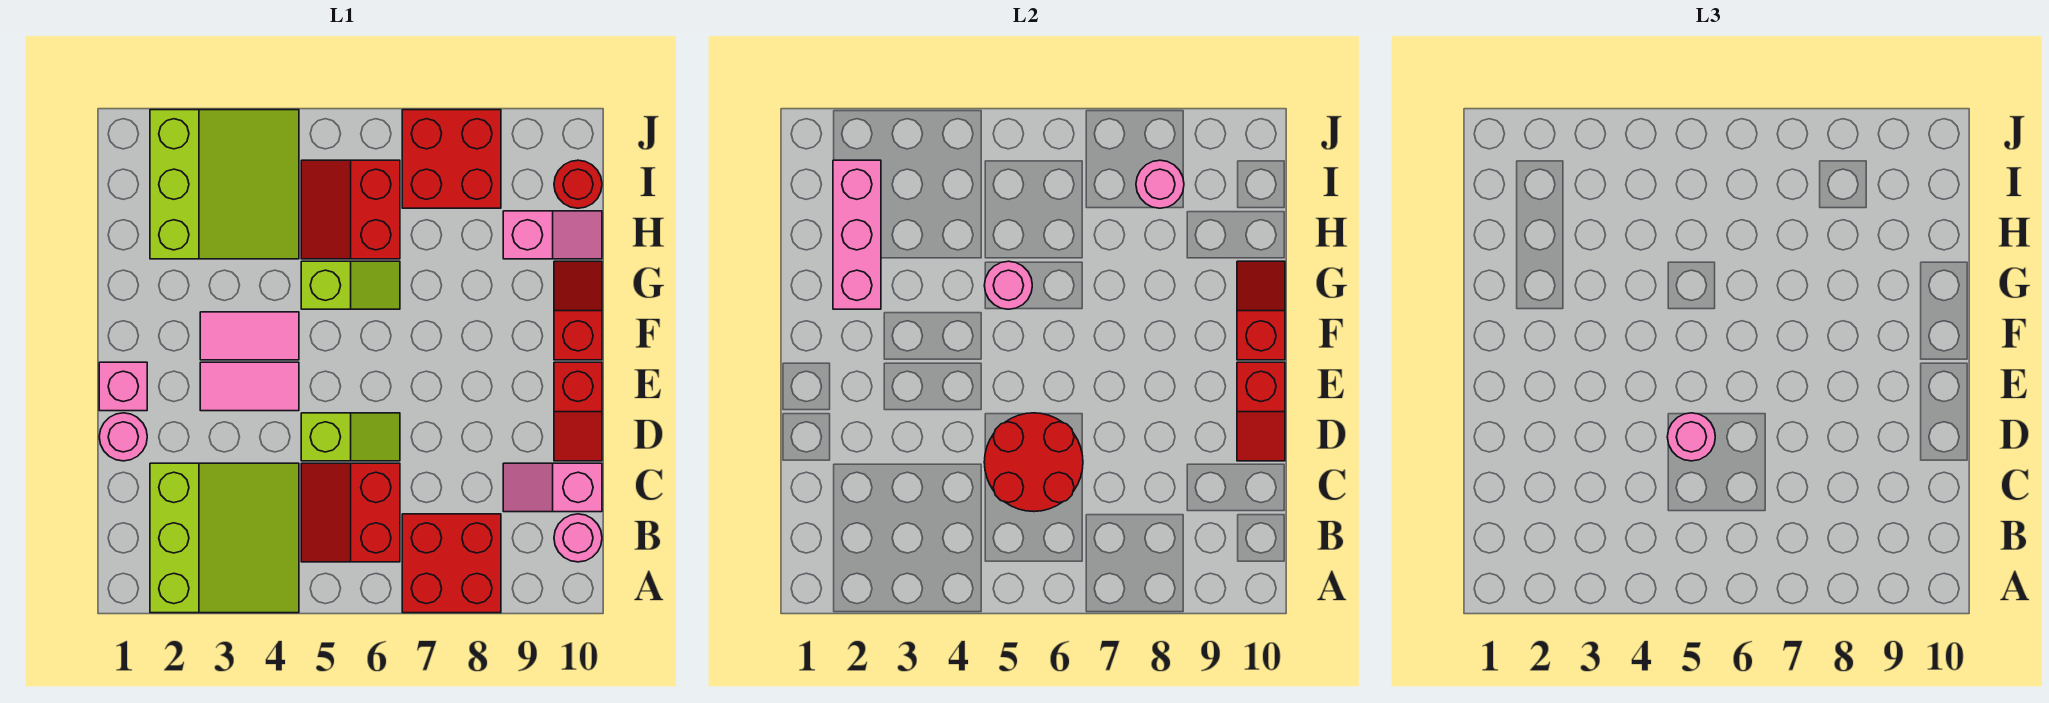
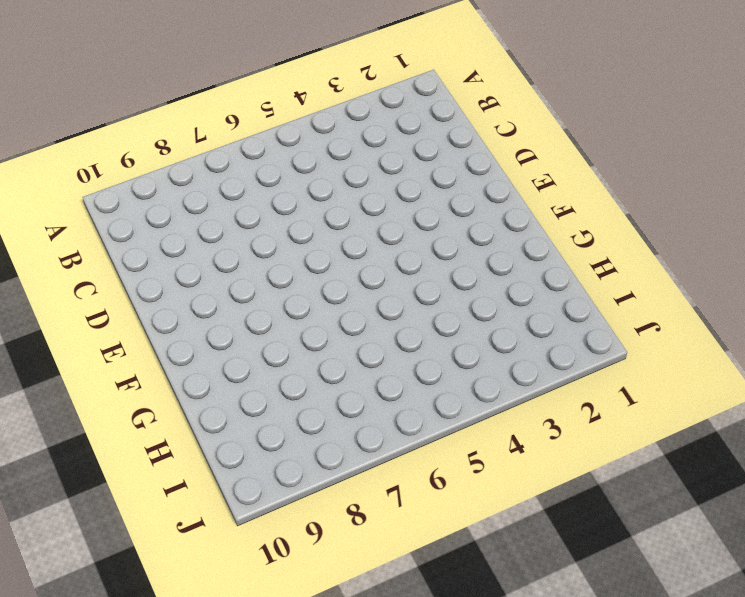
none -> lime 3x3 slope [150,463,299,613]
none -> red 2x2 brick [402,514,501,613]
none -> red 2x2 slope [301,463,400,562]

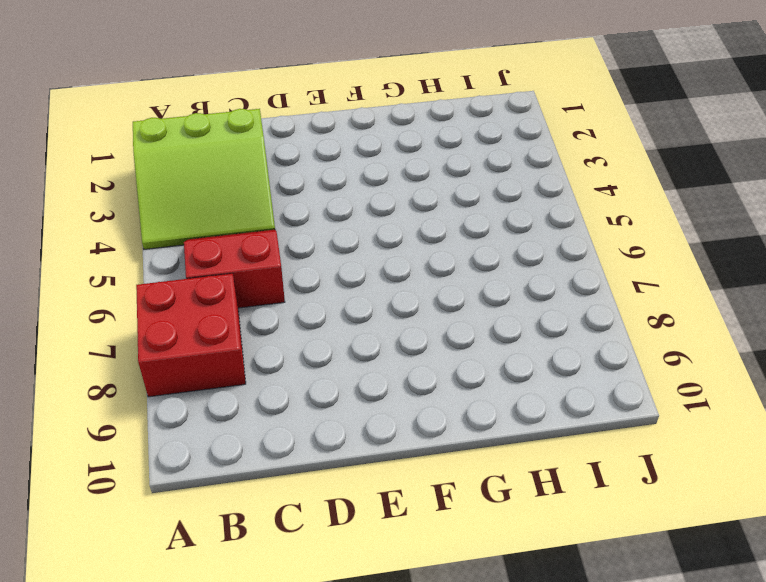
none -> pink 1x1 round brick [554,514,602,562]
none -> pink 1x2 slope [503,463,602,512]
none -> pink 1x1 round brick [99,413,147,461]

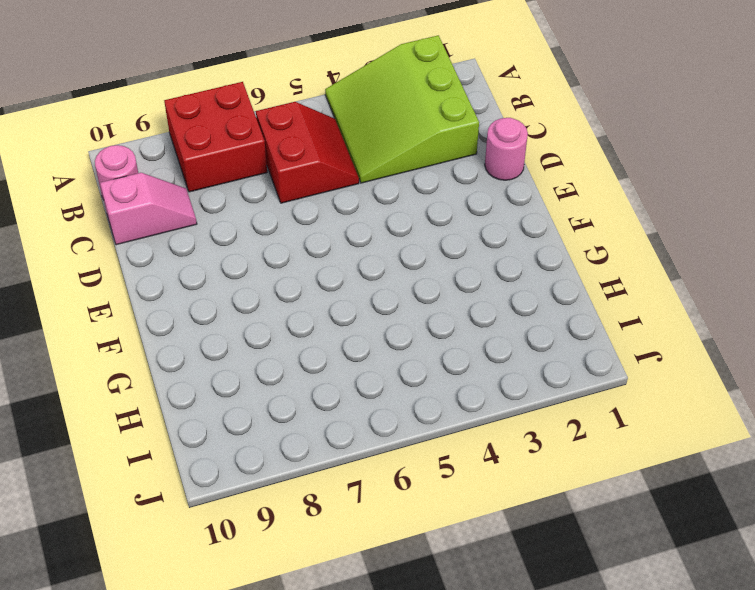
none -> lime 1x2 slope [301,413,400,461]
none -> red 1x2 slope [554,362,602,461]
none -> pink 1x1 brick [99,362,147,411]

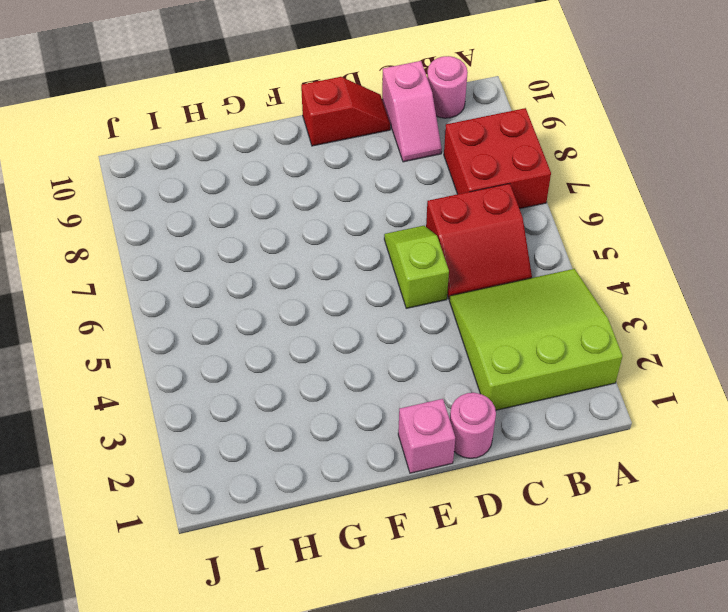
none -> pink 1x2 tile [200,362,299,411]
none -> pink 1x2 tile [200,312,299,360]
none -> red 1x2 slope [554,261,602,360]

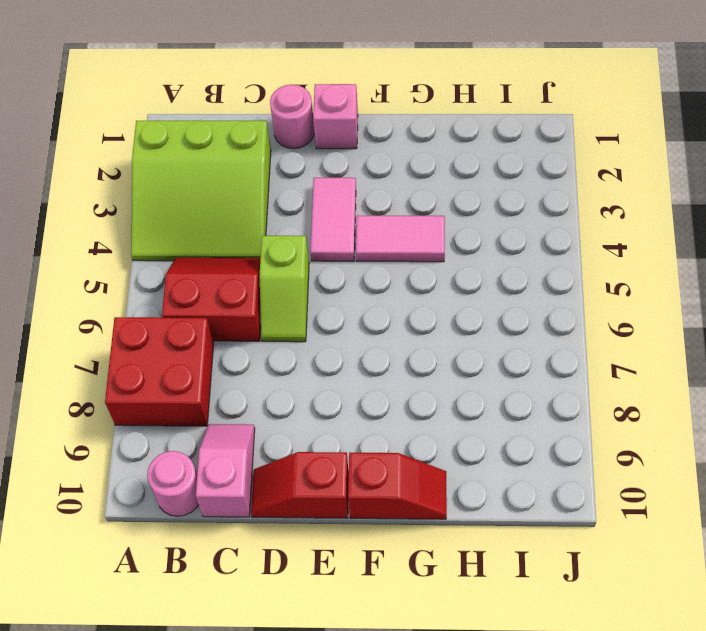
pink 1x2 tile [356,216,445,262] -> pink 1x2 tile turned to [200,312,299,360]
none -> lime 1x2 slope [301,261,400,309]
none -> lime 3x3 slope [150,110,299,259]
none -> red 2x2 slope [301,160,400,259]

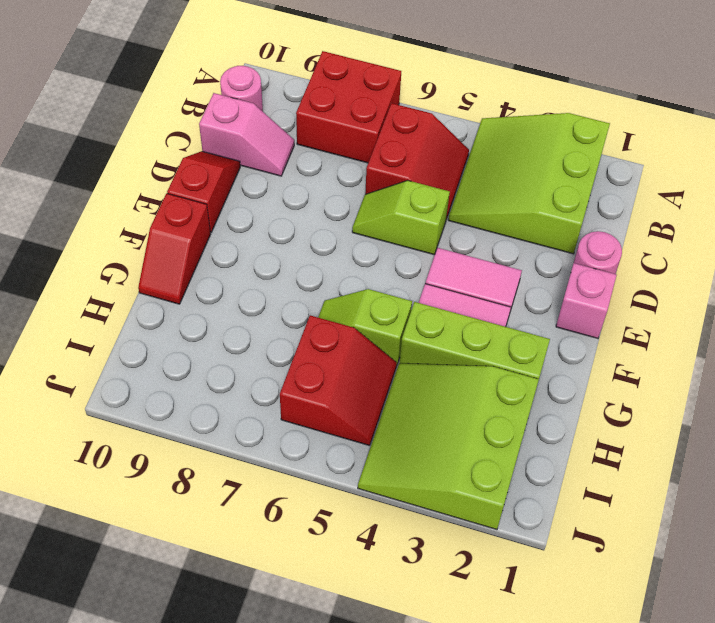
lime 1x3 brick [400,302,550,379] -> none
none -> pink 1x2 slope [503,211,602,259]
none -> red 2x2 brick [402,110,501,208]
none -> red 1x1 round brick [554,160,602,208]

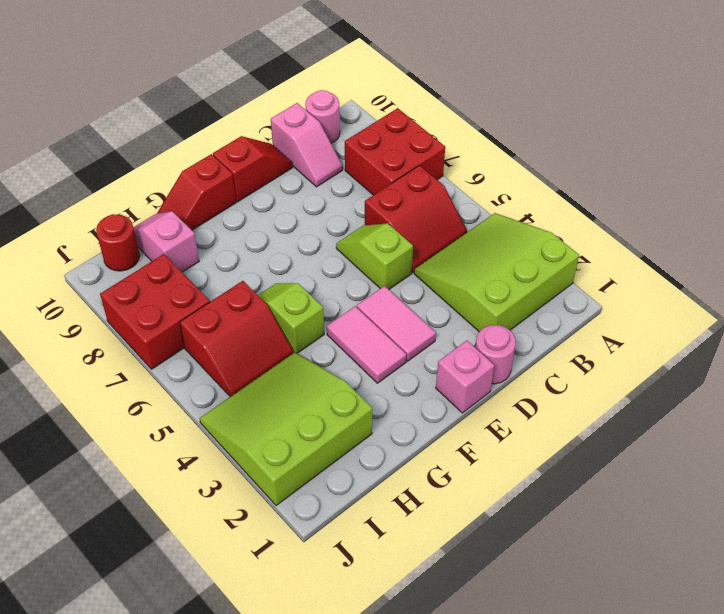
none -> red 2x2 round brick [984,413,1083,512]
none -> red 1x2 slope [1237,362,1285,461]
none -> red 1x2 slope [1237,261,1285,360]

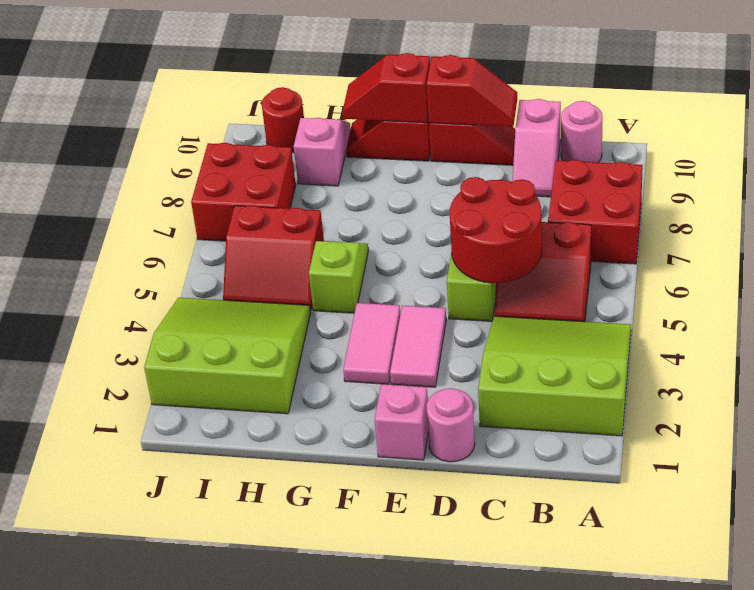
none -> pink 1x3 brick [833,160,881,309]
none -> pink 1x1 round brick [984,261,1032,309]
none -> pink 1x1 round brick [1136,160,1184,208]

